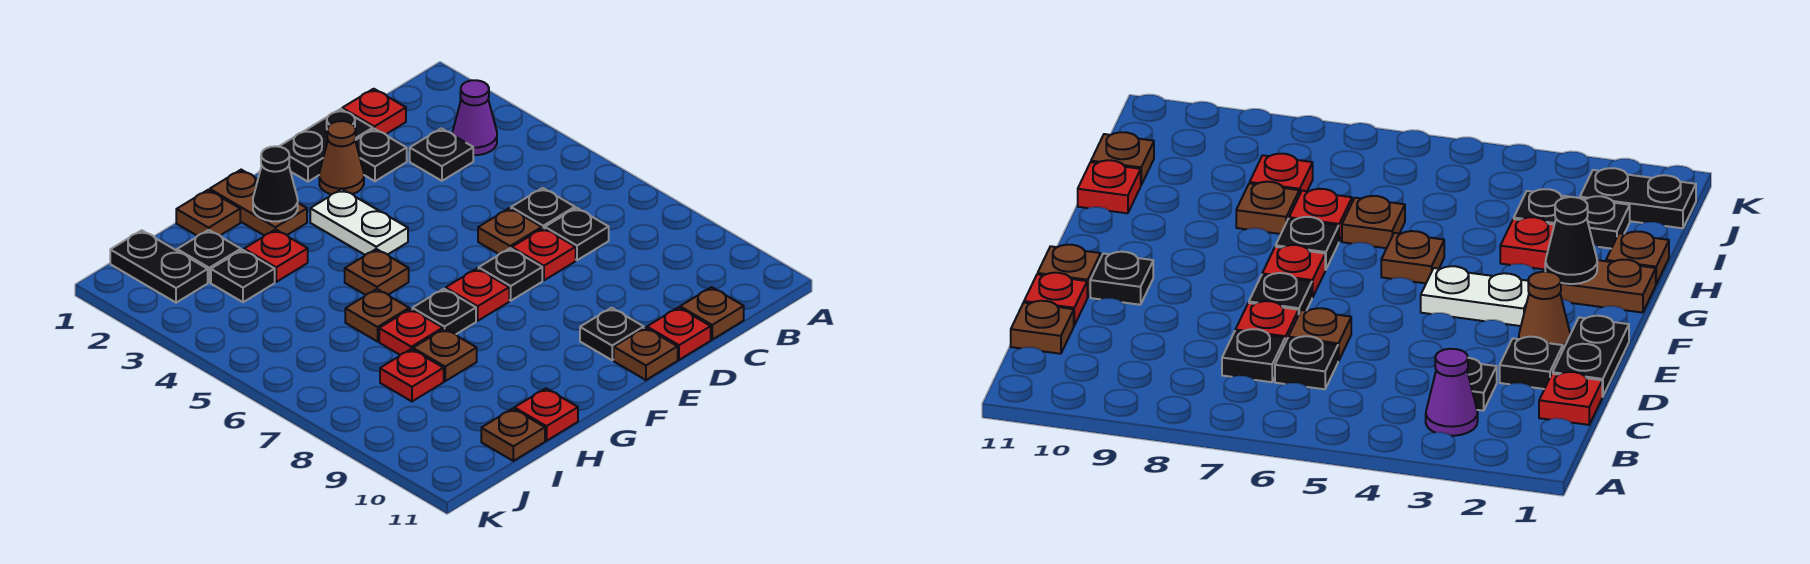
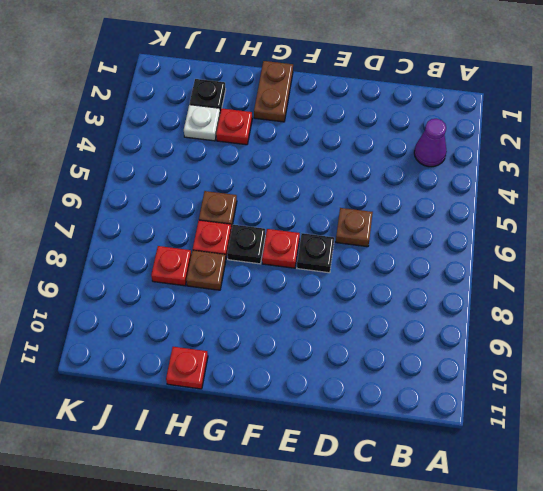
white 1x1 plate [184,105,220,141] -> black 1x1 plate [211,250,275,302]
none -> red 1x1 plate [342,89,406,134]
none -> black 1x1 plate [410,128,473,181]
none -> black 1x1 plate [511,188,575,229]
none -> black 1x1 plate [545,208,609,260]

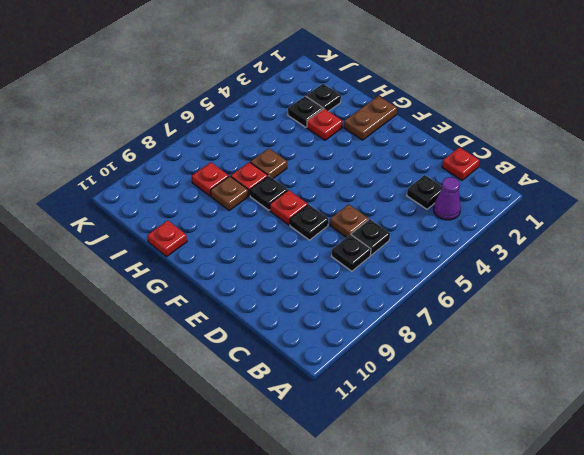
none -> brown 1x1 plate [680,287,744,339]
none -> black 1x2 plate [279,109,373,182]
none -> black 1x1 plate [355,129,407,181]
none -> red 1x1 plate [512,228,576,280]

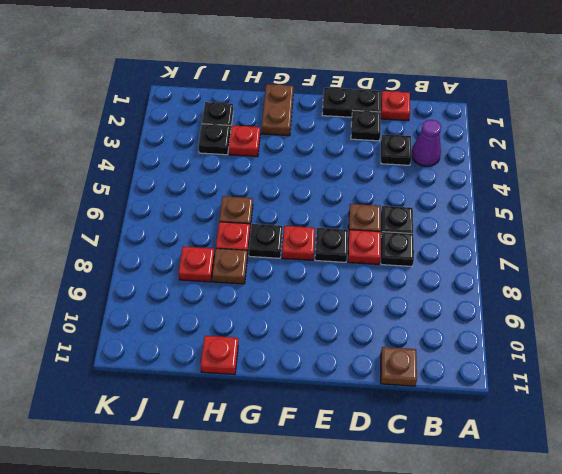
none -> red 1x1 plate [647,307,711,360]
none -> brown 1x1 cone [319,121,364,195]
none -> black 1x1 plate [580,308,644,360]
none -> brown 1x1 plate [614,328,678,380]

